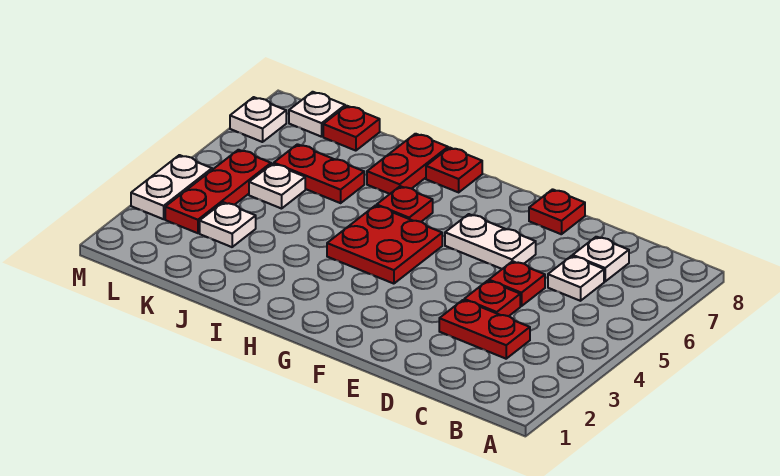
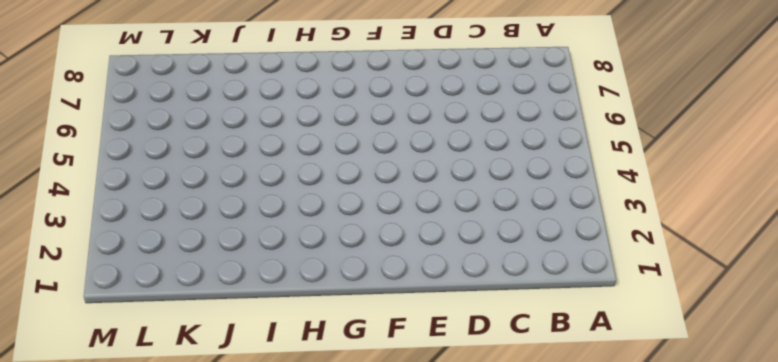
none -> red 1x2 plate [439,300,530,359]
none -> white 1x1 plate [548,256,604,301]
none -> white 1x1 plate [573,237,629,281]

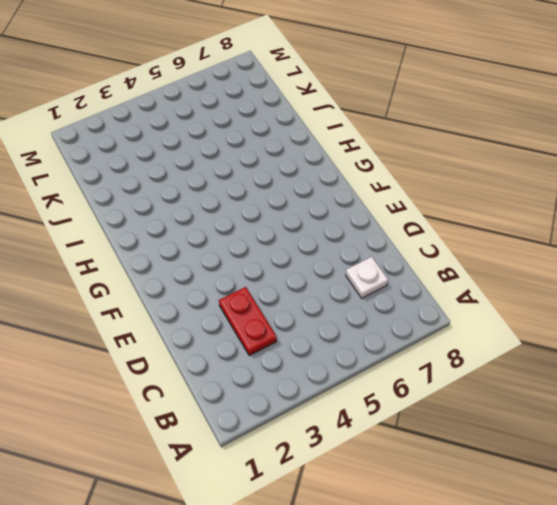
none -> white 1x1 plate [548,256,604,301]
none -> red 1x1 plate [464,281,520,316]
none -> red 1x1 plate [489,261,545,306]

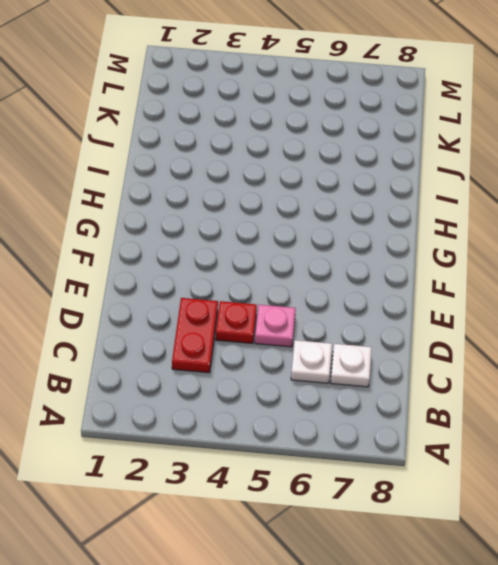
pink 1x1 plate [255,305,296,347] -> red 1x1 plate [489,261,545,306]
none -> white 1x2 plate [445,214,536,269]
none -> red 1x1 plate [529,189,585,234]
none -> red 2x2 plate [327,206,442,284]

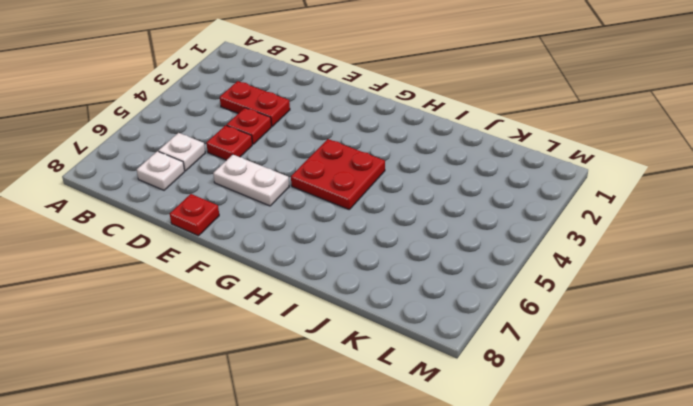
none -> red 1x1 plate [377,186,433,222]
none -> red 1x1 plate [426,148,482,192]
none -> red 1x2 plate [367,134,448,194]

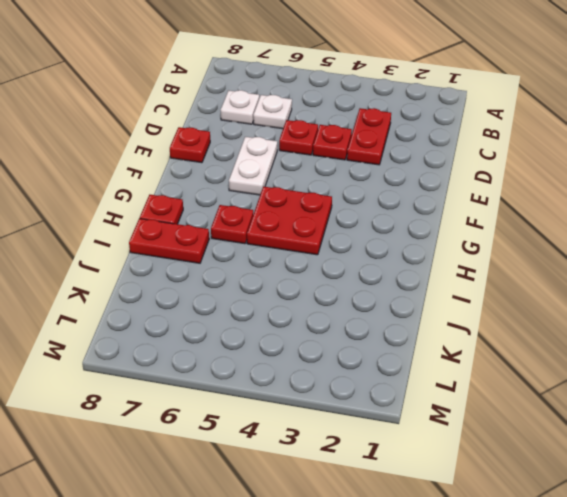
none -> red 1x2 plate [274,144,364,203]
none -> white 1x1 plate [200,202,256,247]
none -> white 1x1 plate [249,164,305,209]

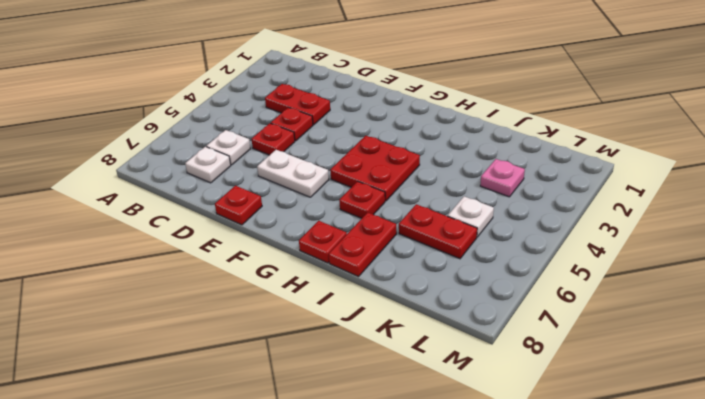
pink 1x1 plate [480,159,525,197] -> white 1x1 plate [200,202,256,247]
none -> red 1x1 plate [323,106,380,151]
none -> red 1x3 plate [165,150,271,233]
none -> white 1x1 plate [289,92,345,137]

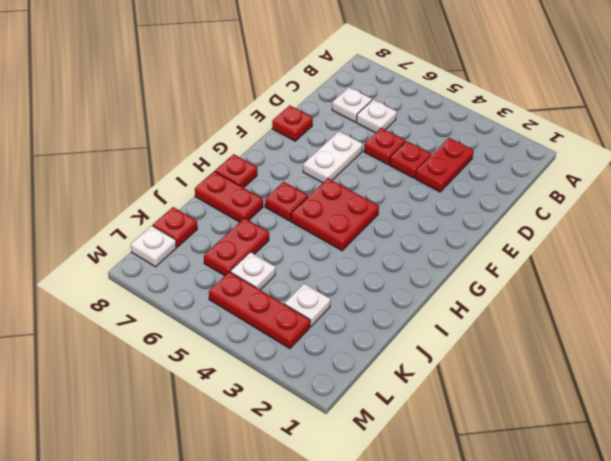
none -> white 1x2 plate [131,155,212,219]
none -> white 1x1 plate [230,97,286,142]

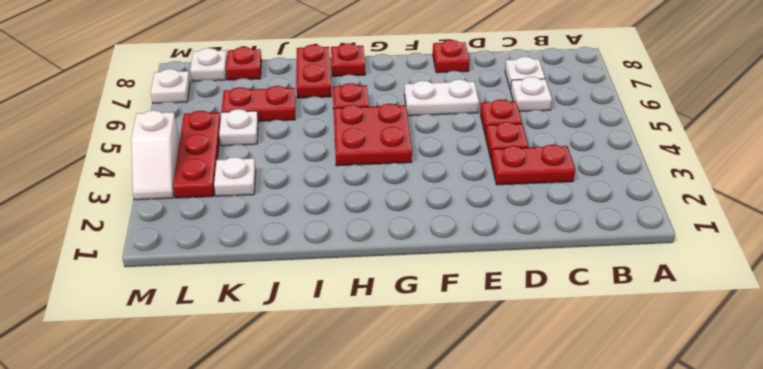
white 1x2 slope [131,110,179,200] -> white 1x2 plate [131,155,212,219]

